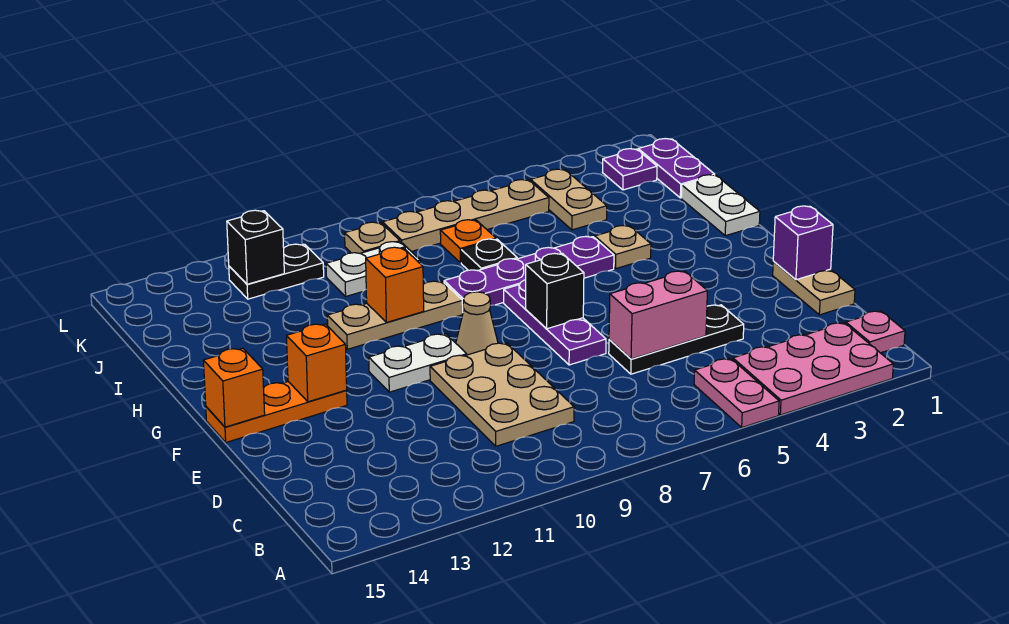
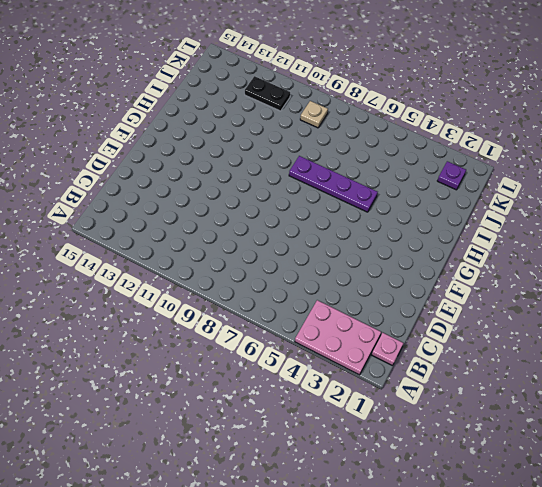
none -> pink 1x2 plate [694,359,779,427]
none -> tan 2x3 plate [430,343,574,446]
none -> tan 1x2 plate [773,262,855,315]
none -> black 1x3 plate [609,305,744,374]

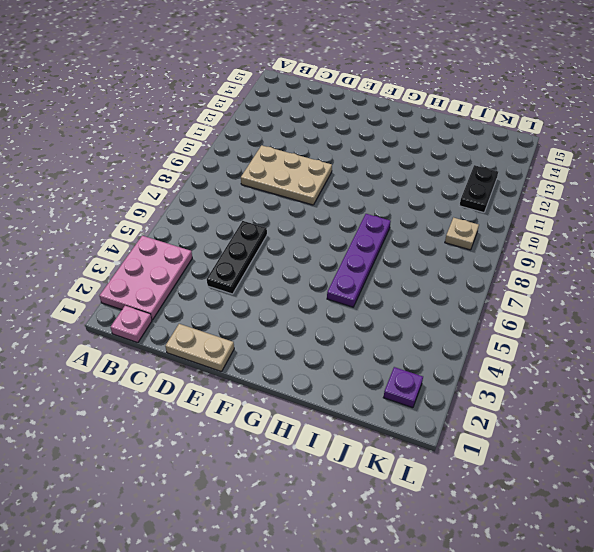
none -> pink 1x2 plate [694,359,779,427]
none -> purple 1x3 plate [504,280,606,365]
none -> tan 1x1 cone [456,292,498,355]
none -> white 1x2 plate [369,334,467,392]

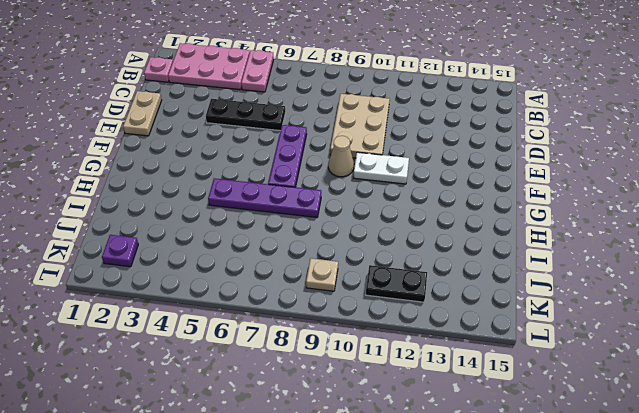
none -> orange 1x3 plate [206,382,347,442]
none -> white 1x2 plate [681,175,760,236]
none -> tan 1x1 plate [595,226,651,269]
none -> tan 1x3 plate [327,281,463,349]

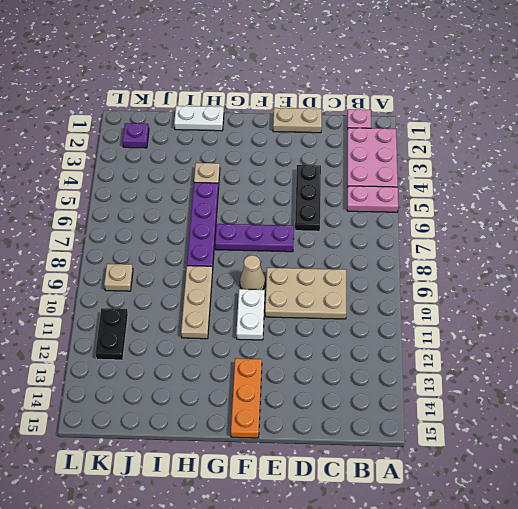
none -> black 1x1 plate [461,239,517,271]
none -> purple 1x2 plate [638,138,715,198]
none -> tan 1x2 plate [531,169,607,230]
none -> orange 1x1 plate [440,220,496,263]

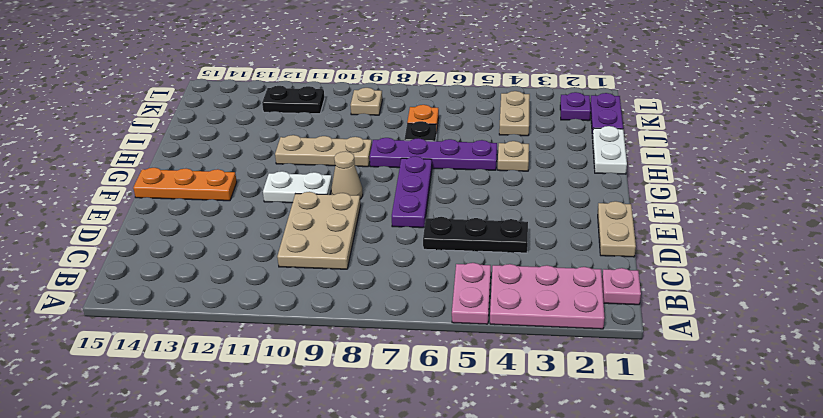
none -> white 1x2 plate [326,242,420,296]
none -> tan 1x4 plate [383,180,549,252]
none -> pink 1x2 brick [609,271,707,359]
none -> purple 1x1 brick [773,206,833,280]

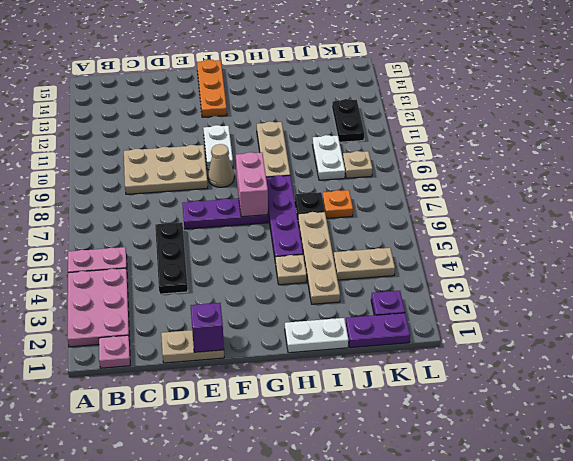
pink 1x2 brick [236,152,268,217] -> pink 1x2 brick moved to [609,271,707,359]
tan 1x4 plate [298,212,340,304] -> tan 1x4 plate moved to [383,180,549,252]
none -> black 1x1 brick [526,253,584,329]
none -> orange 1x1 brick [286,324,347,402]
none -> orange 1x1 brick [203,348,265,427]
none -> orange 1x1 brick [366,247,424,322]

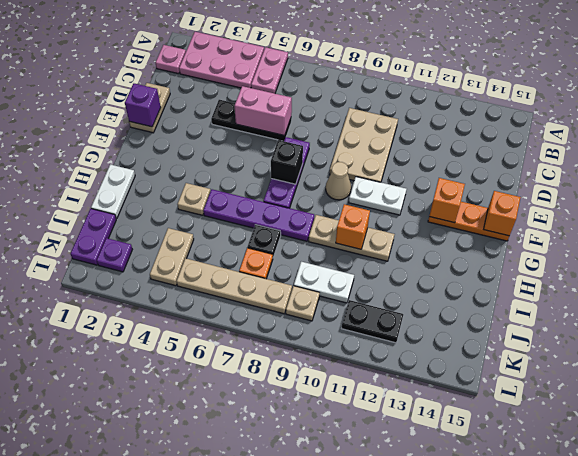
none -> black 1x1 brick [227,210,284,284]

